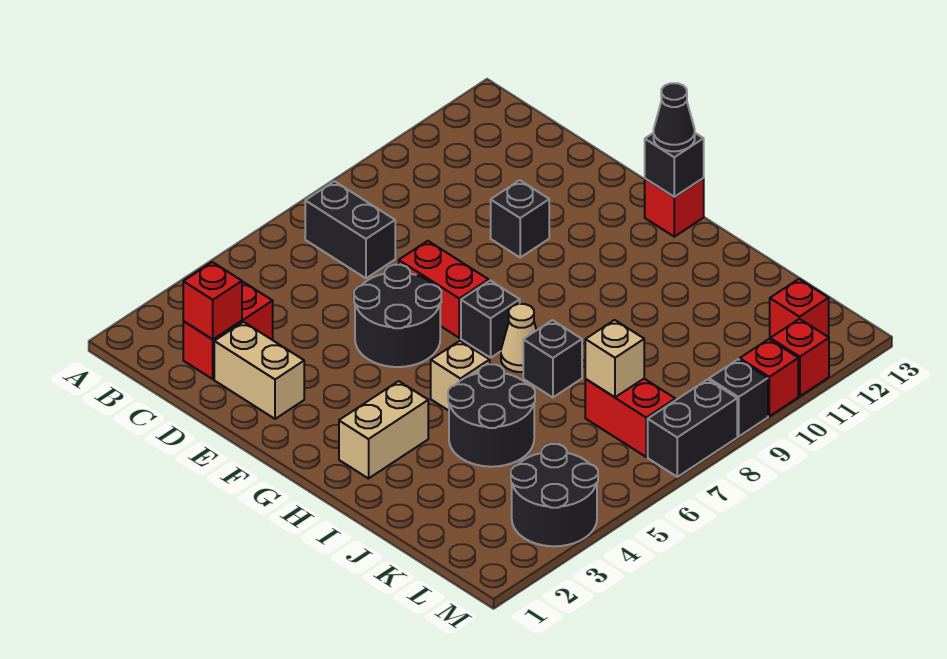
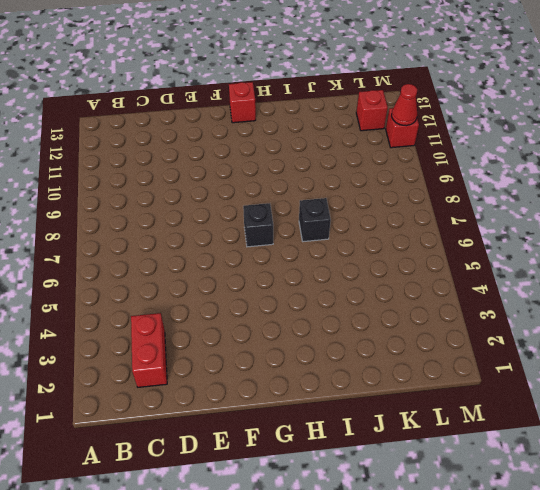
red 1x1 cone [392,84,417,126] -> none
none -> black 1x2 brick [305,181,395,278]
none -> tan 1x2 brick [214,322,304,419]
none -> black 2x2 round brick [354,265,441,367]

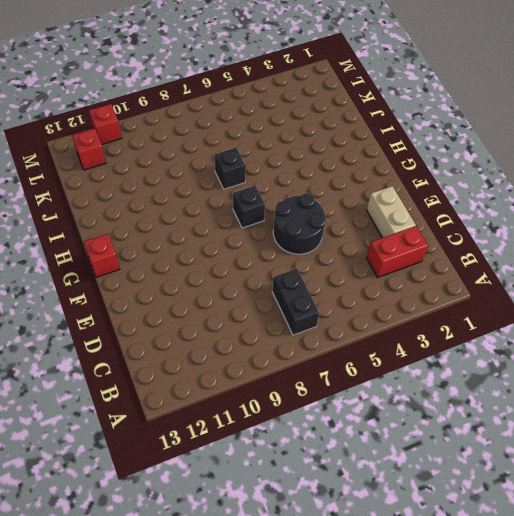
none -> red 1x2 brick [399,241,489,338]
none -> black 1x1 brick [491,180,549,257]
none -> tan 1x2 brick [339,381,428,479]

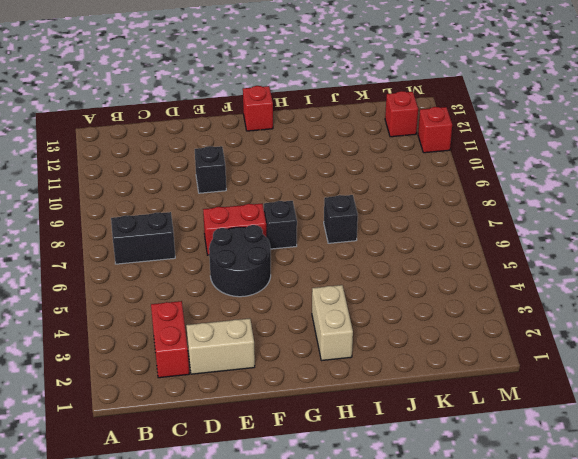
none -> tan 1x1 brick [431,341,490,411]
none -> tan 1x1 cone [501,304,536,372]
none -> black 2x2 round brick [448,364,535,467]

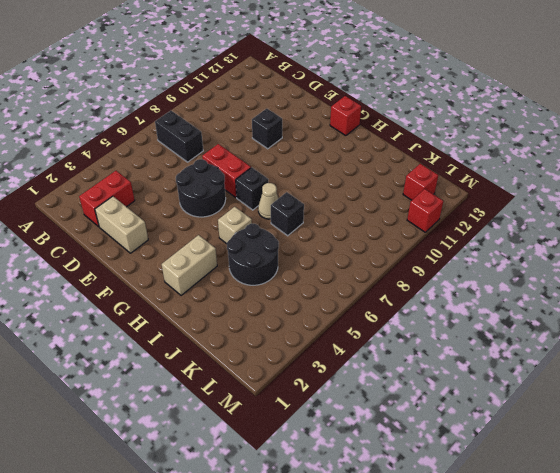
none -> red 1x2 brick [585,379,675,457]
none -> black 2x2 round brick [510,444,598,546]
none -> black 1x2 brick [648,379,737,477]

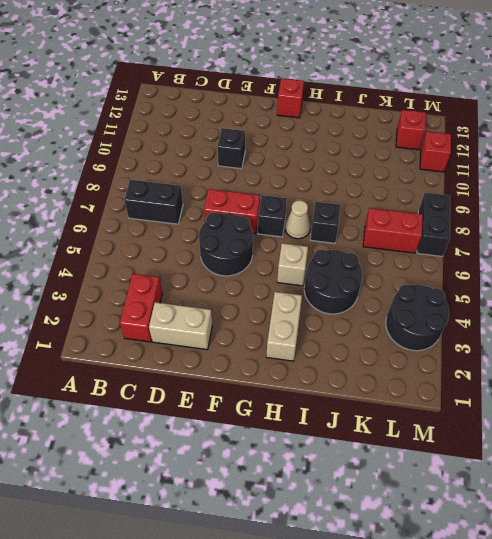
none -> black 1x1 brick [709,359,768,436]
none -> red 1x1 brick [740,339,798,416]
none -> red 1x1 brick [183,262,242,339]

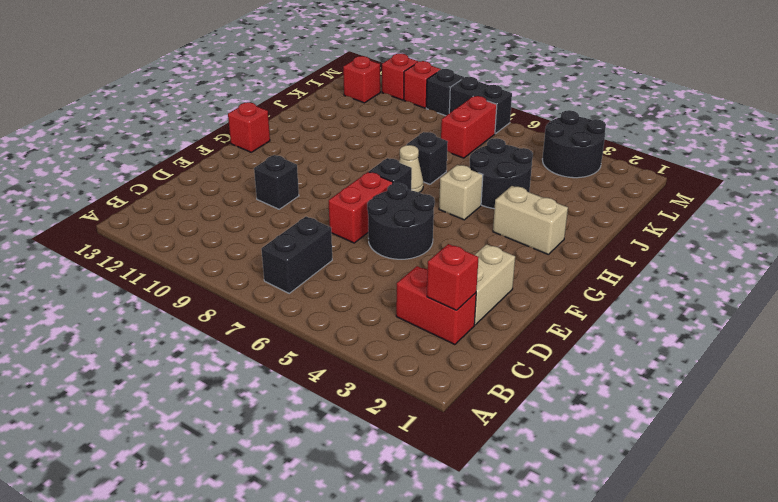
none -> black 1x1 brick [645,133,704,197]
none -> tan 1x1 brick [585,320,644,397]
none -> black 1x1 cone [654,83,695,151]

